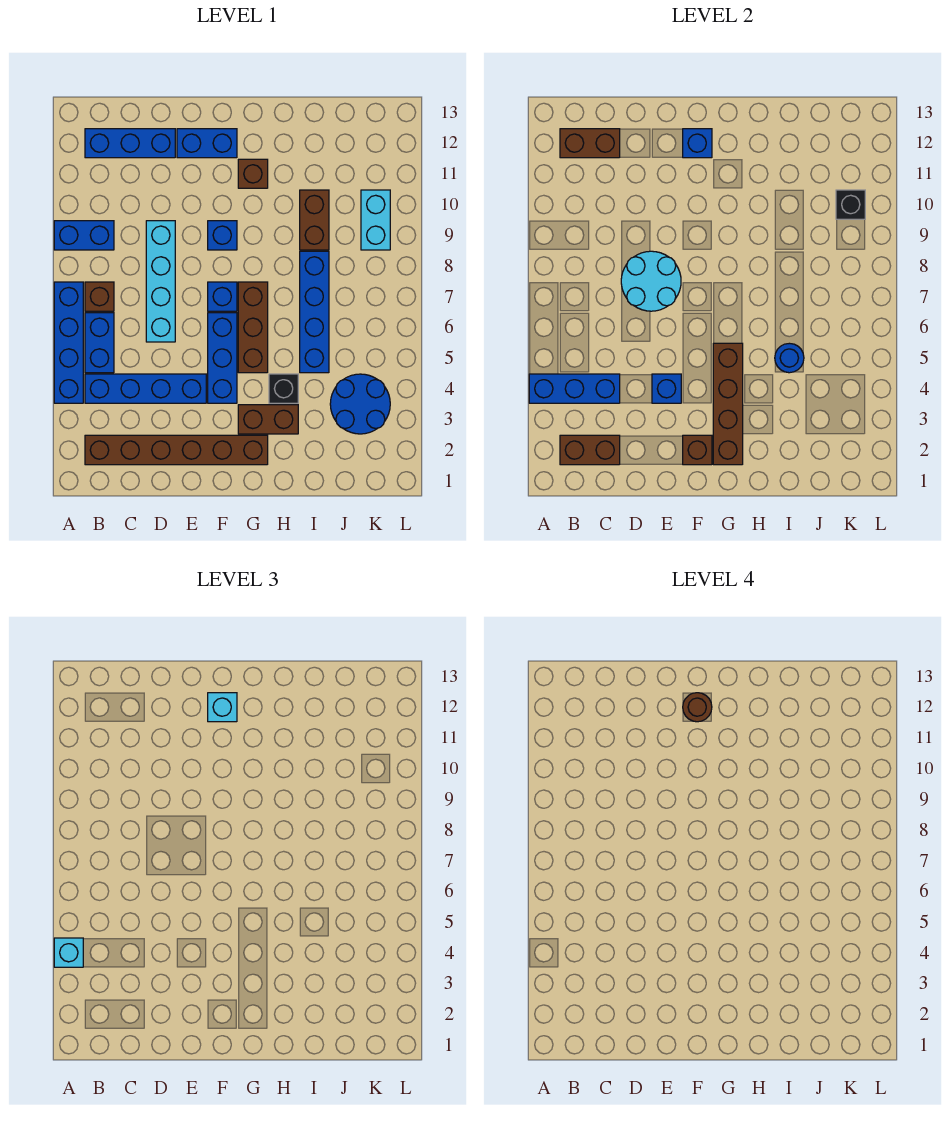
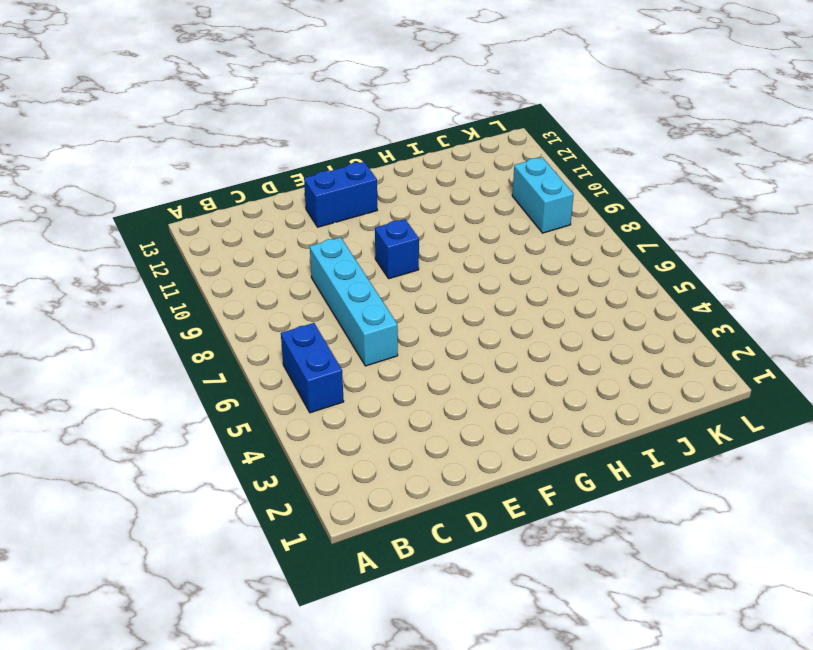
none -> blue 1x4 brick [54,282,83,403]
none -> blue 1x2 brick [54,221,114,250]
none -> brown 1x6 brick [85,435,268,465]
none -> blue 1x4 brick [85,374,206,403]

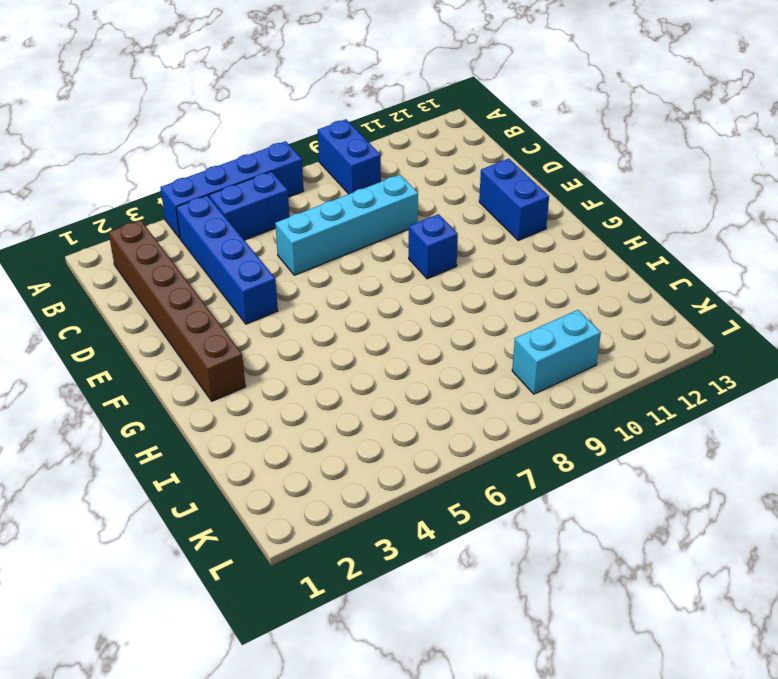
none -> brown 1x1 brick [85,282,114,311]
none -> blue 1x3 brick [85,129,175,158]
none -> blue 1x3 brick [208,313,237,403]
none -> blue 1x1 brick [208,282,237,311]

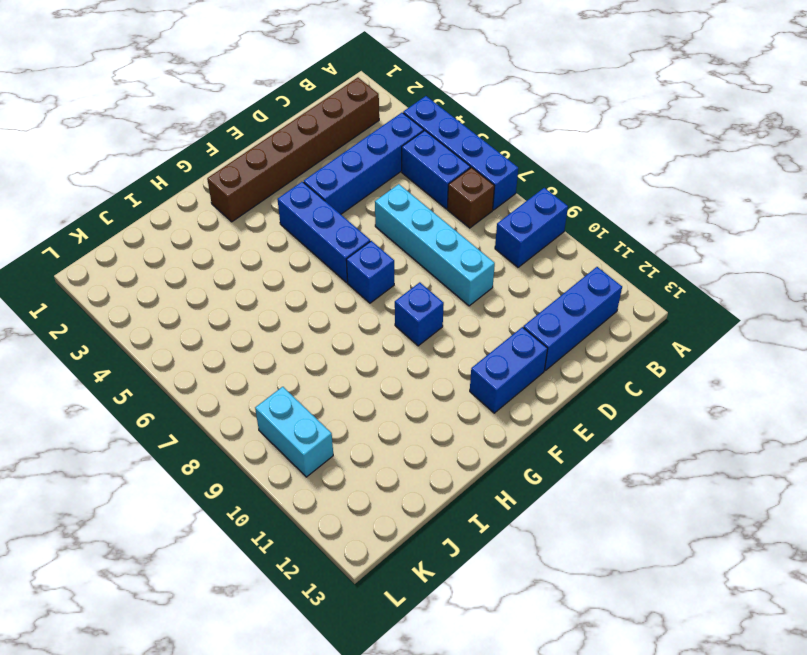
none -> brown 1x2 brick [238,405,298,434]
none -> brown 1x3 brick [238,282,268,373]
none -> brown 1x1 brick [238,159,268,188]
none -> black 1x1 brick [269,374,298,403]

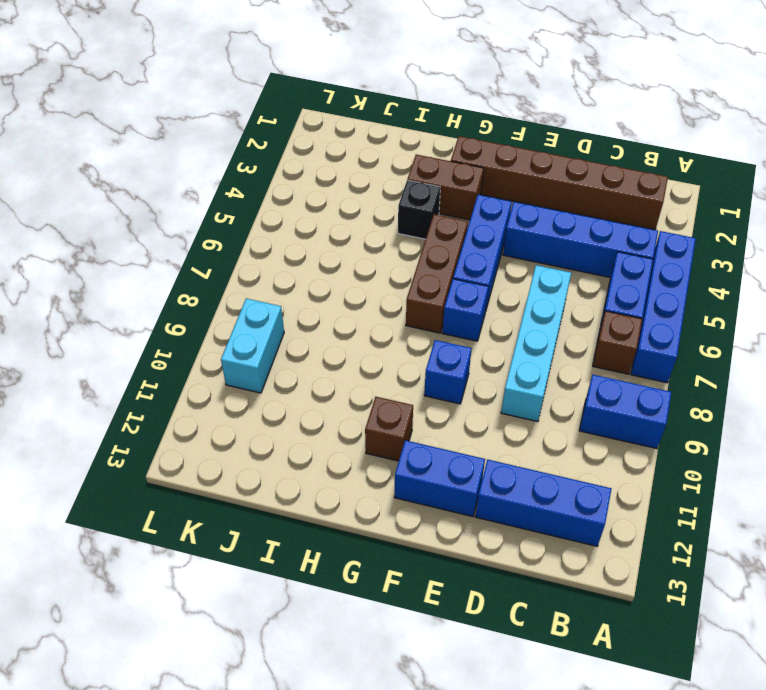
none -> blue 1x4 brick [300,251,329,373]
none -> brown 1x2 brick [300,190,329,250]
none -> blue 2x2 round brick [330,374,390,434]
none -> blue 1x3 brick [529,374,620,403]

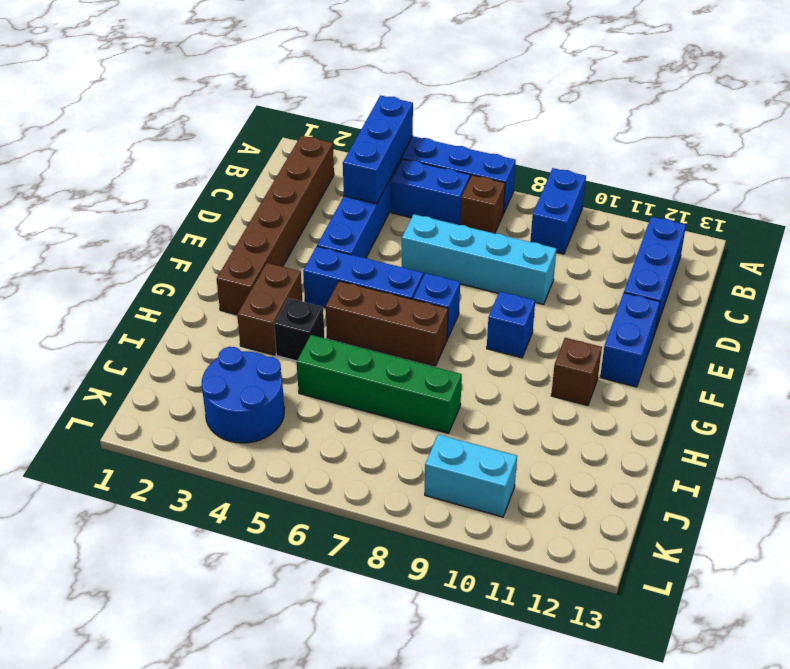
green 1x4 brick [297,335,462,433] -> blue 1x4 brick [300,251,329,373]
none -> brown 1x2 brick [300,190,329,250]
none -> brown 1x2 brick [560,435,620,465]
none -> brown 1x2 brick [560,129,620,158]
none -> cyan 2x2 round brick [621,251,681,311]

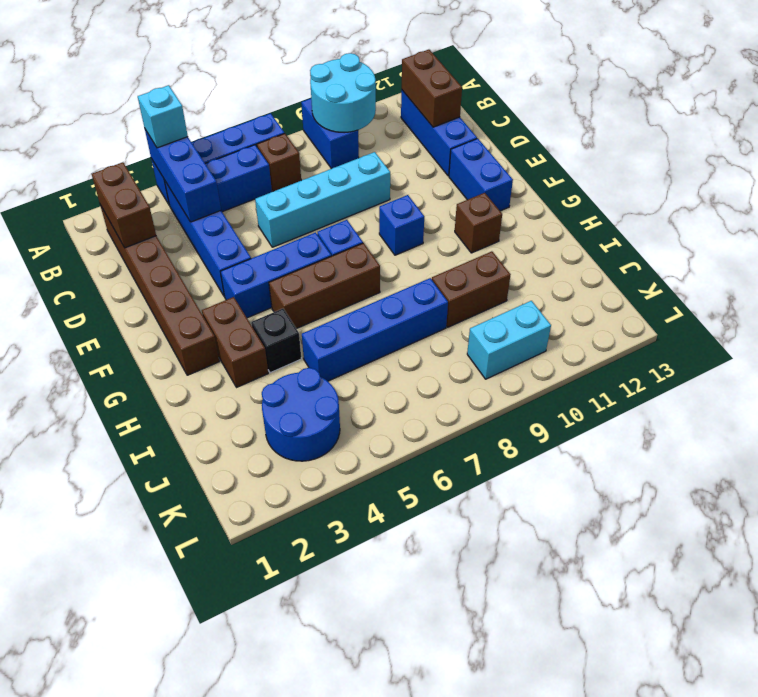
cyan 2x2 round brick [310,53,376,133] -> cyan 2x2 round brick moved to [621,251,681,311]
none -> blue 1x1 brick [652,374,681,403]
none -> brown 1x1 brick [683,435,712,465]
none -> blue 1x1 brick [683,129,712,158]
none -> brown 1x4 brick [713,343,743,465]

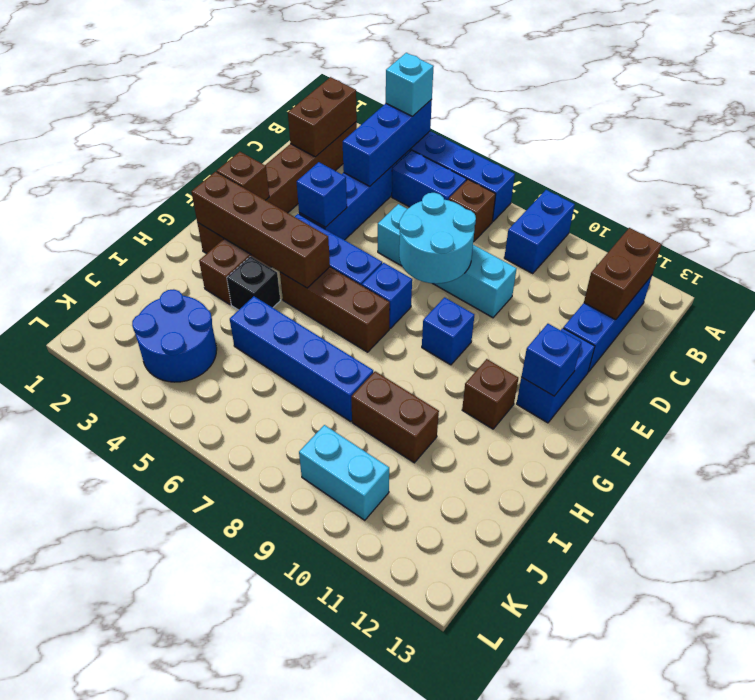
none -> blue 1x1 round brick [775,343,804,373]
none -> black 1x1 brick [836,190,865,219]
none -> cyan 1x1 brick [208,693,237,722]
none -> brown 1x1 round brick [683,693,712,722]

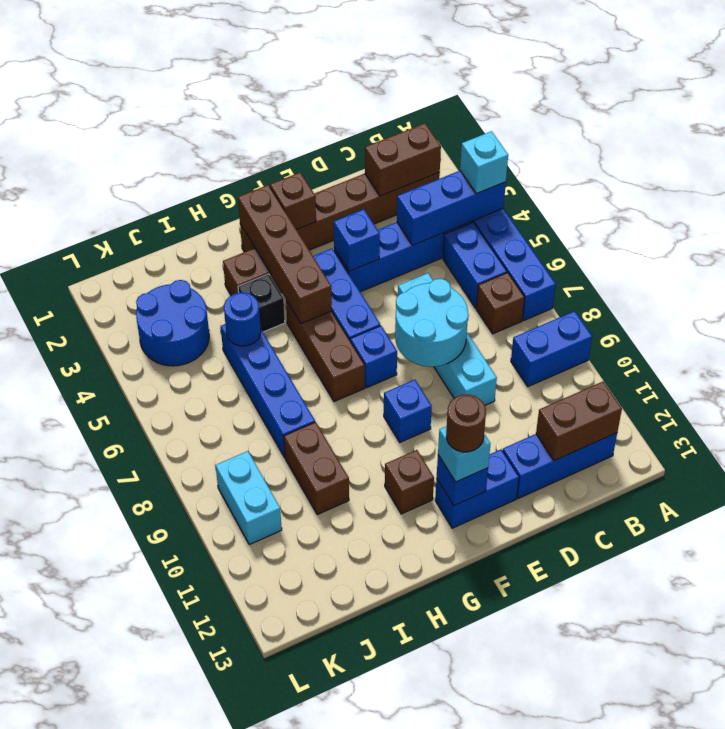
none -> black 1x1 brick [836,190,865,219]

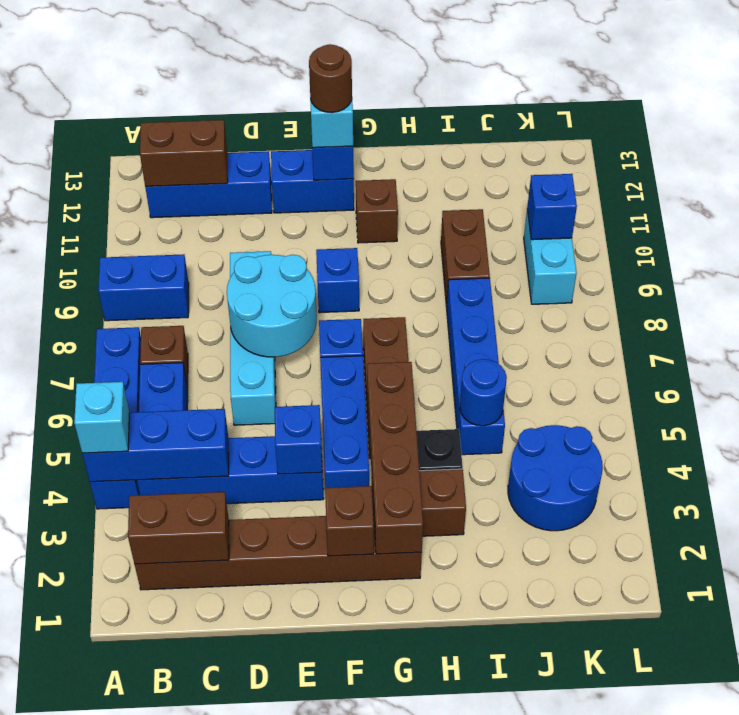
blue 1x1 brick [527,174,577,240] -> black 1x1 brick [836,190,865,219]

